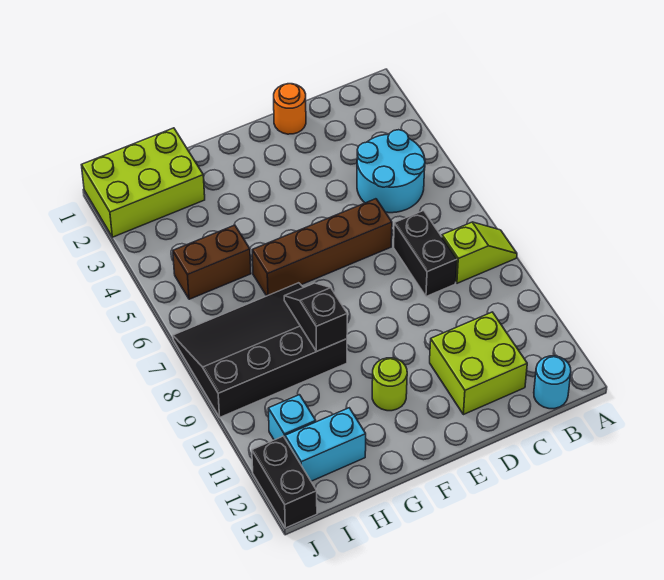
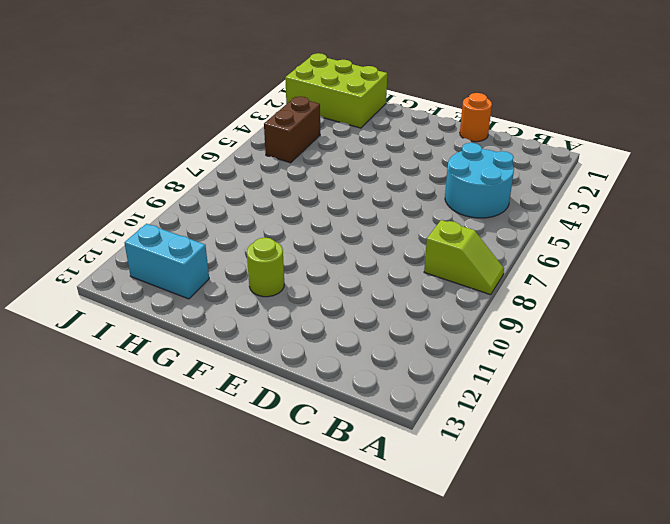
brown 1x2 brick [264,97,320,163] -> brown 1x2 brick turned to [173,225,251,299]
none -> cyan 1x1 round brick [534,356,571,409]
none -> black 1x2 brick [394,211,457,297]
none -> lime 2x2 brick [430,312,527,415]

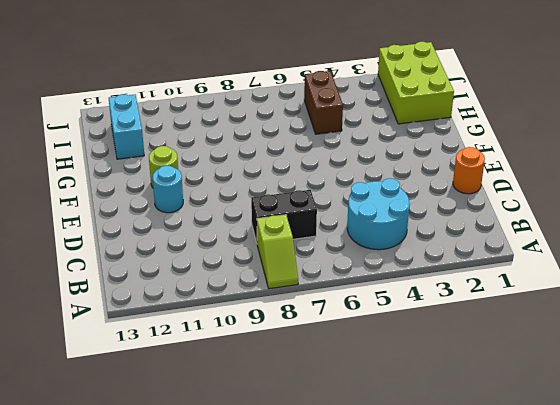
cyan 1x1 round brick [153,166,183,213] -> cyan 1x1 round brick moved to [534,356,571,409]
none -> lime 2x2 brick [430,312,527,415]
none -> brown 1x4 brick [252,199,392,296]
none -> black 3x4 slope [173,283,347,417]

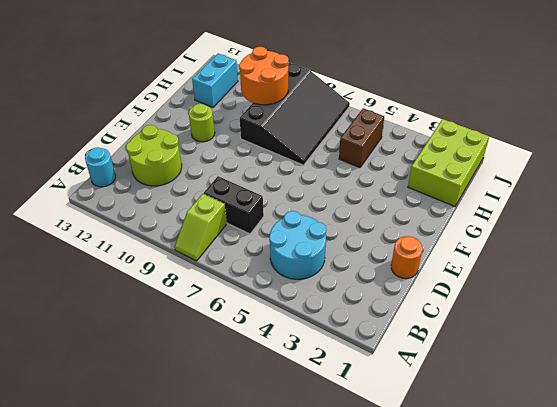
lime 2x2 round brick [126,125,182,186] -> lime 2x2 brick [430,312,527,415]
orange 2x2 round brick [239,47,289,105] -> none
none -> brown 1x4 brick [252,199,392,296]
none -> cyan 1x1 brick [268,395,316,440]
none -> black 1x2 brick [252,436,317,528]

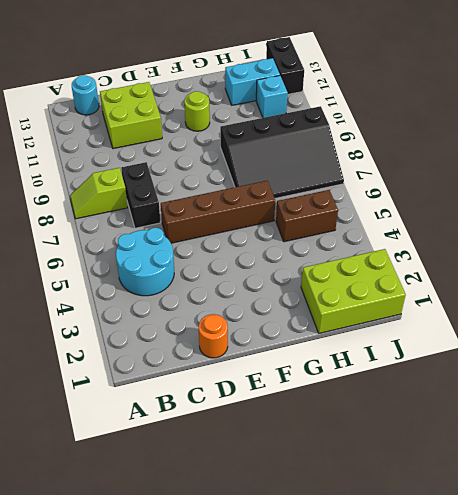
none -> black 1x2 slope [284,283,347,352]

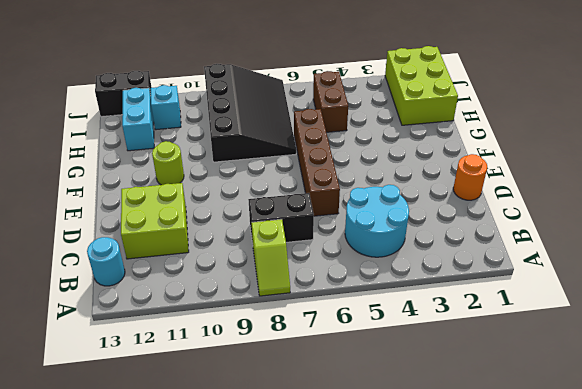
none -> black 1x2 slope [284,283,347,352]

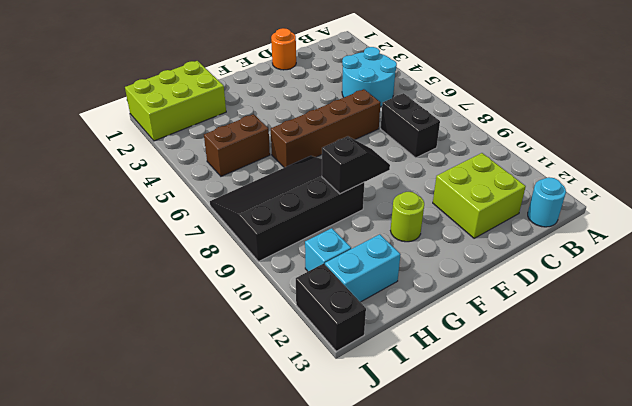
black 1x2 slope [322,136,390,194] -> black 1x2 slope turned to [284,283,347,352]
none -> lime 1x2 slope [442,222,517,283]

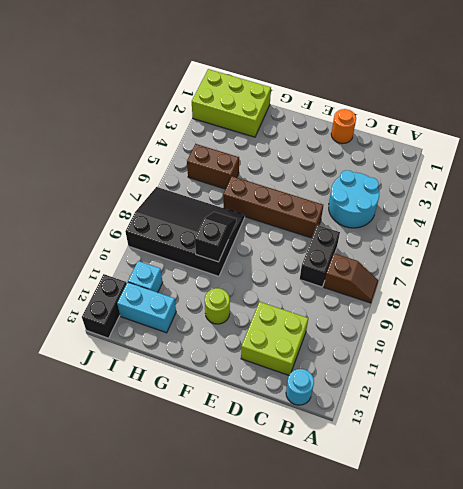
brown 1x2 slope [324,253,378,303] -> lime 1x2 slope [442,222,517,283]

